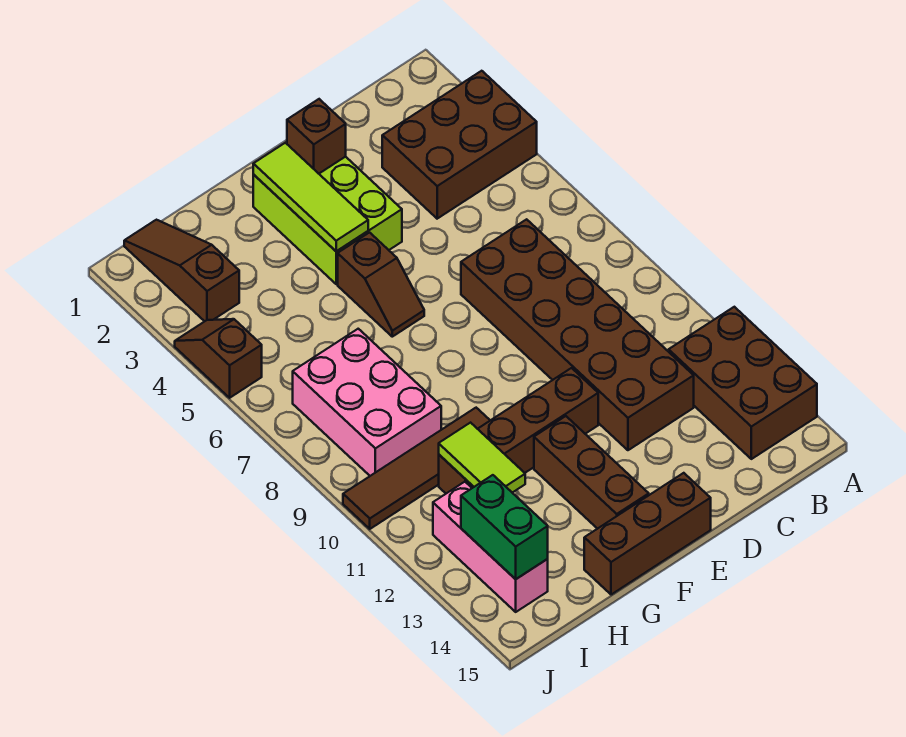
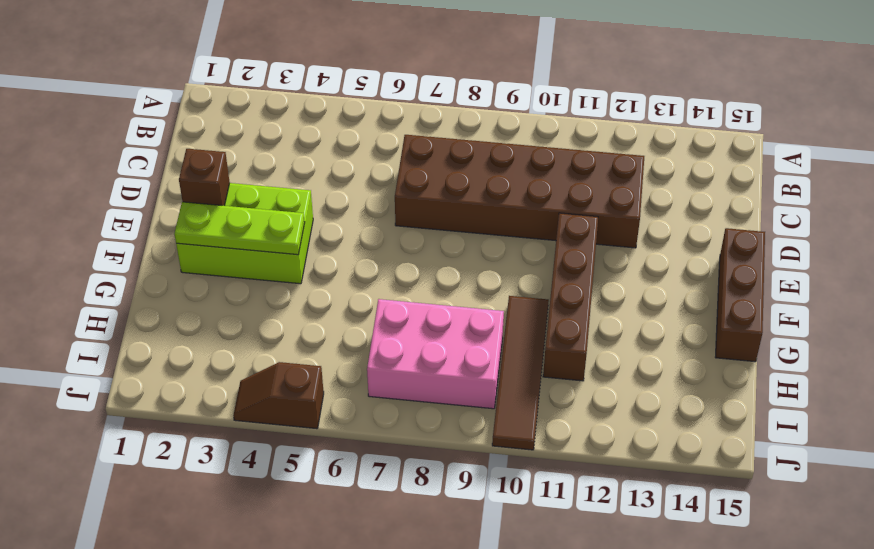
lime 1x3 plate [174,202,305,255] -> lime 1x3 tile [253,143,368,251]
none -> brown 2x3 brick [382,71,537,219]
none -> brown 2x3 brick [669,307,817,459]
none -> brown 1x2 slope [338,233,424,337]

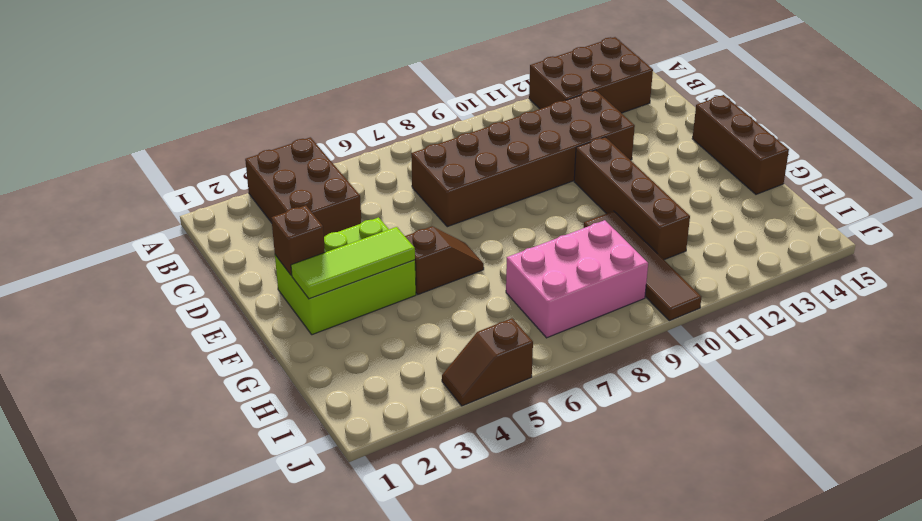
none -> brown 1x3 brick [534,416,649,529]
none -> brown 1x3 slope [124,220,239,321]
none -> pink 1x3 brick [433,482,548,612]

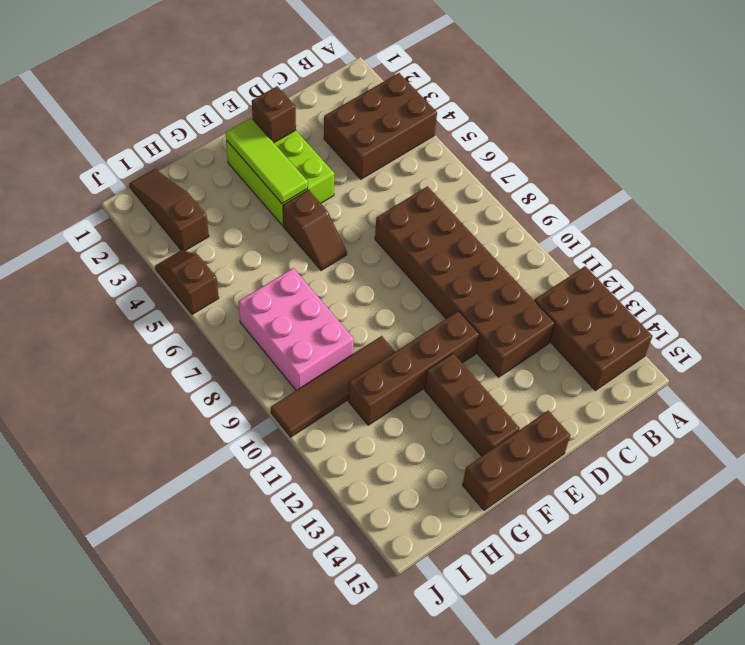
none -> pink 1x3 brick [433,482,548,612]
none -> lime 1x2 tile [439,423,525,493]
none -> green 1x2 brick [461,475,548,579]

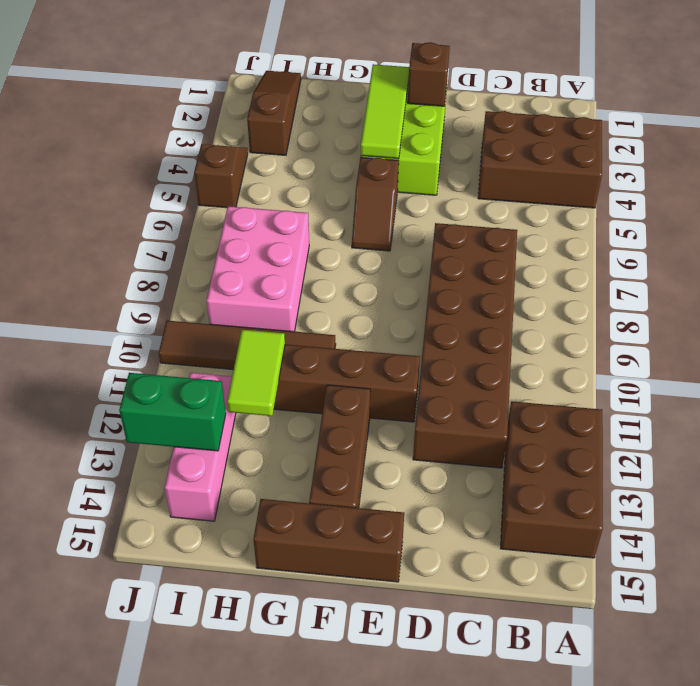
green 1x2 brick [119,373,226,451] -> green 1x2 brick turned to [461,475,548,579]

